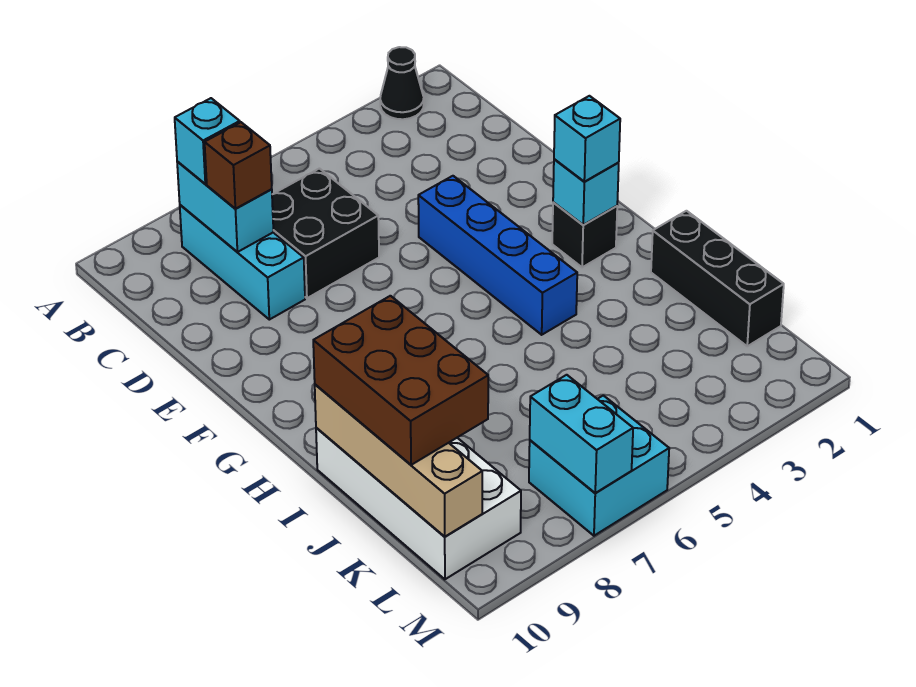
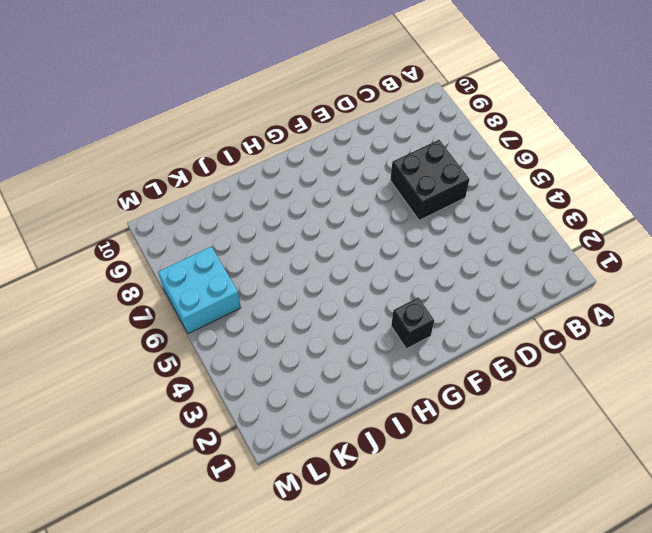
none -> black 1x1 cone [380,47,424,119]
none -> cyan 1x3 brick [180,205,305,320]
none -> blue 1x4 brick [418,176,577,335]

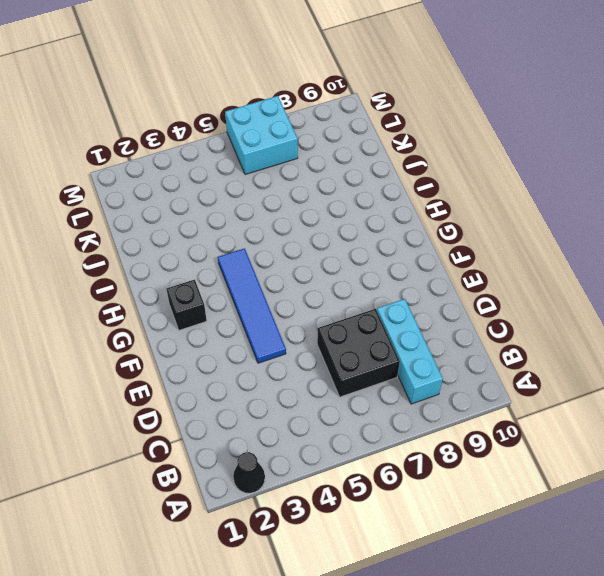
blue 1x4 tile [218,248,286,363] -> blue 1x4 brick [418,176,577,335]
none -> black 1x3 brick [651,211,784,346]
none -> white 2x4 brick [316,428,521,579]
none -> cyan 1x2 brick [177,162,273,252]

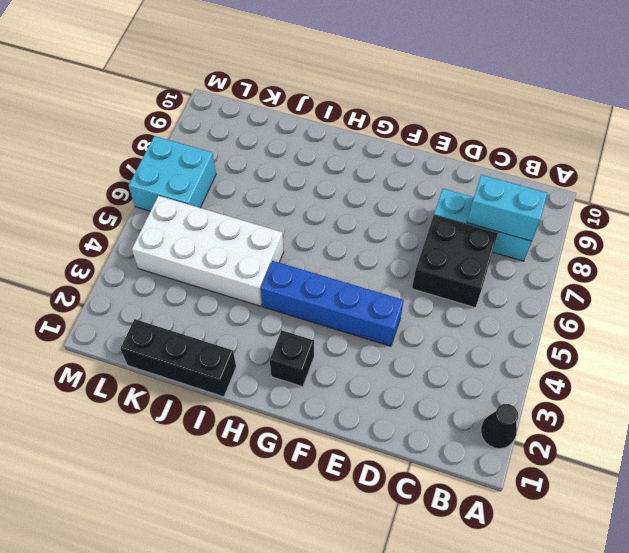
white 2x4 brick [132,196,284,306] -> white 2x4 brick moved to [316,428,521,579]
none -> cyan 1x1 brick [553,159,619,225]
none -> tan 1x4 brick [315,385,482,537]
none -> cyan 1x2 brick [530,375,633,493]

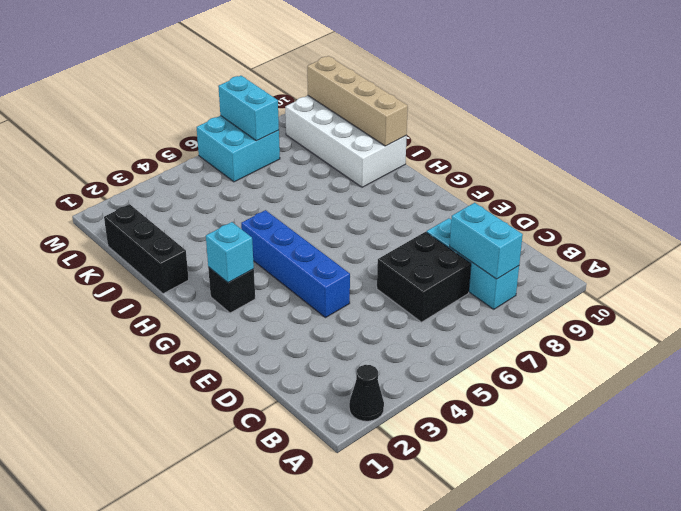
none -> cyan 1x1 brick [175,98,240,184]
none -> brown 1x1 brick [205,122,272,209]
none -> cyan 1x1 brick [554,96,620,182]

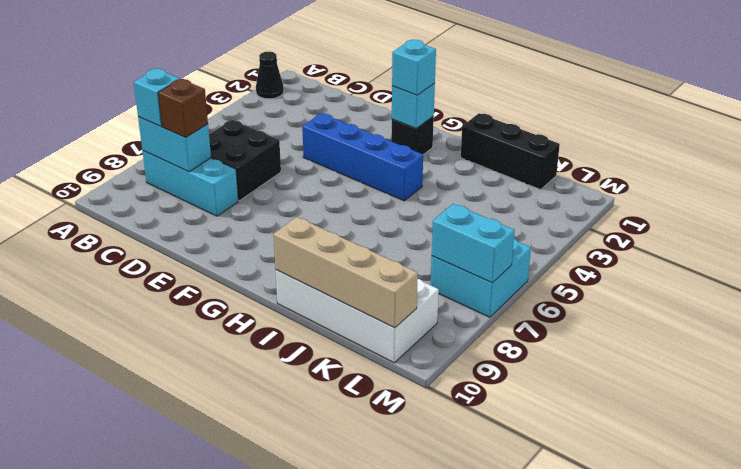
none -> brown 2x3 brick [313,296,488,465]

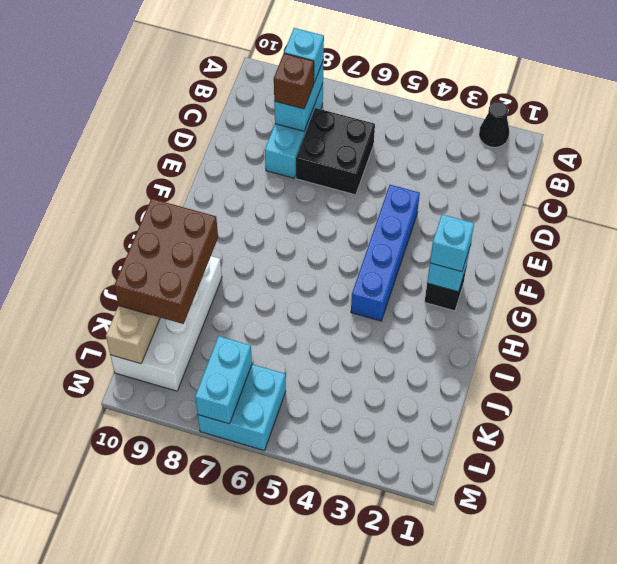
none -> black 1x3 brick [651,211,784,346]

